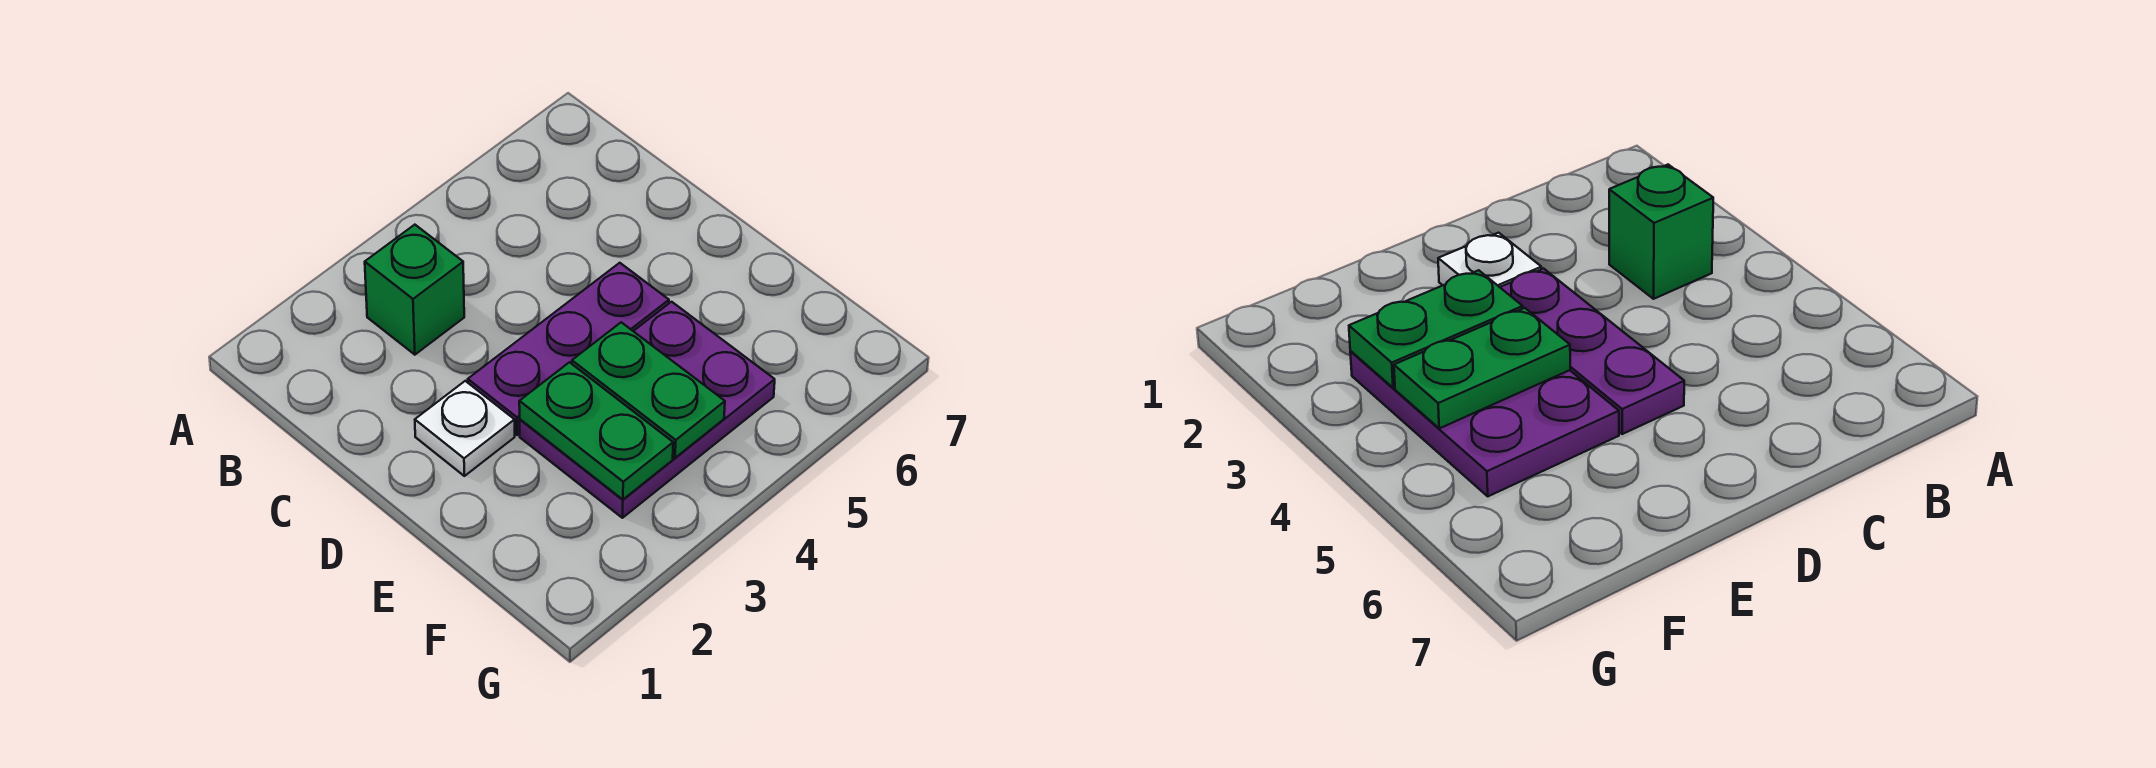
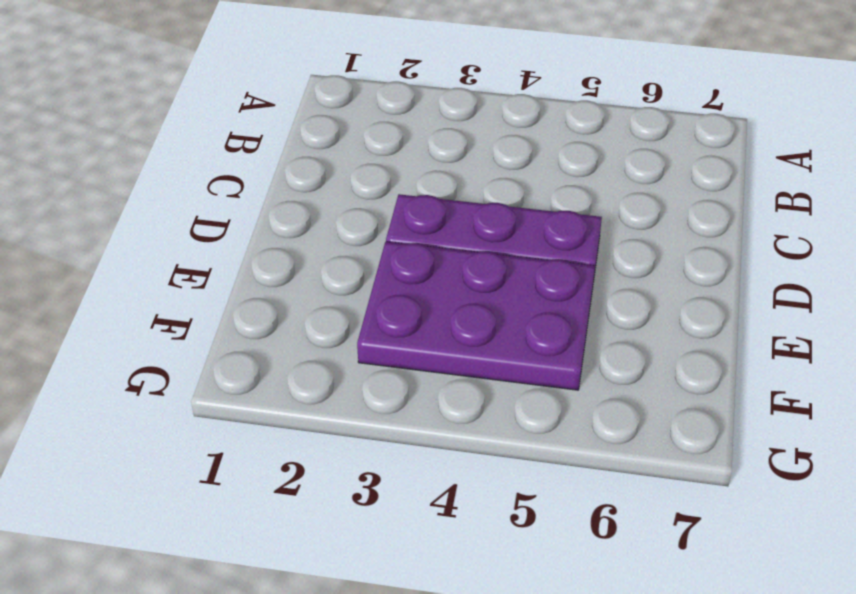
none -> green 1x1 brick [365,225,464,355]
none -> white 1x1 plate [415,381,515,476]

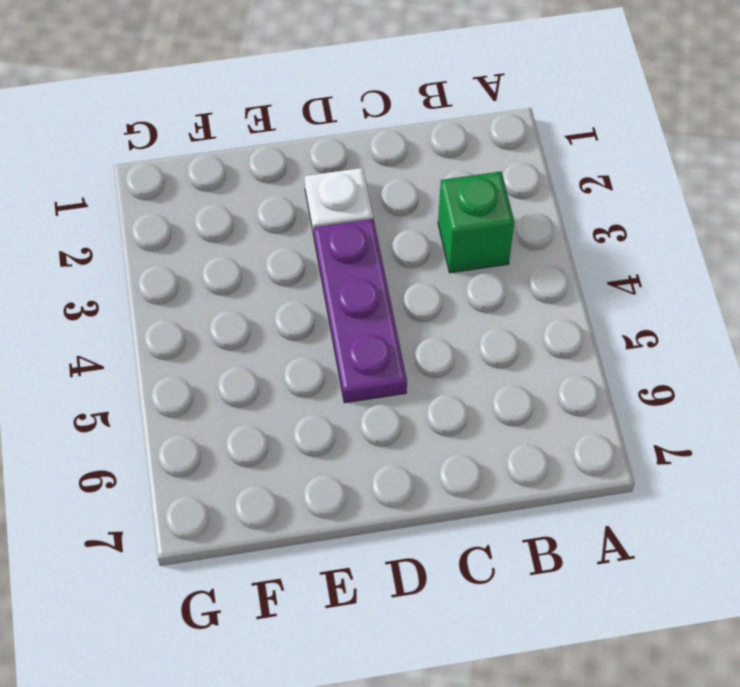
none -> purple 2x3 plate [520,302,775,518]
none -> green 1x2 plate [519,362,673,500]

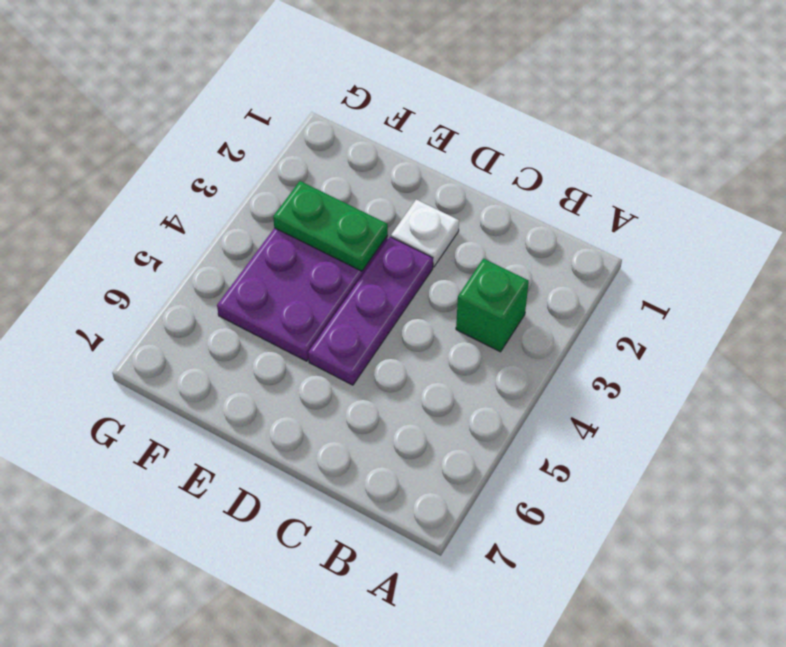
none -> green 1x2 plate [572,322,725,458]

